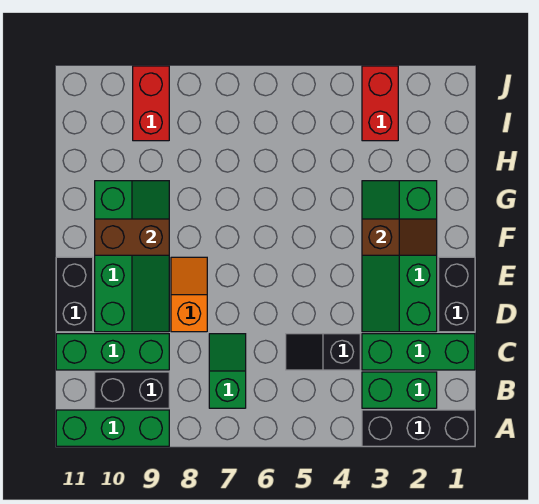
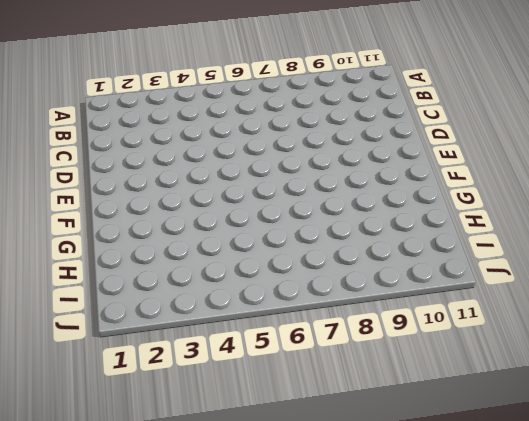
none -> black 1x3 brick [362,410,475,446]
none -> green 1x3 brick [56,410,169,446]
none -> green 1x2 brick [362,372,437,408]

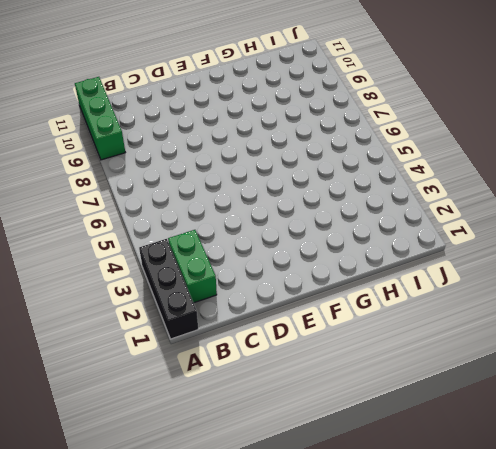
none -> green 1x2 slope [209,334,246,408]
none -> black 1x2 brick [95,372,169,408]
none -> green 1x3 brick [362,334,475,370]

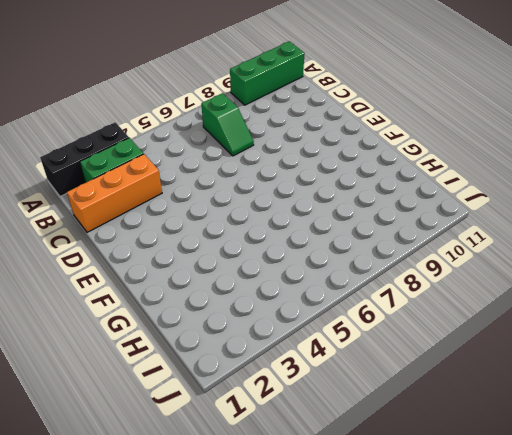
orange 1x3 brick [67,154,162,232] -> green 1x3 brick [362,334,475,370]
none -> black 1x2 brick [95,372,169,408]
none -> black 1x2 slope [286,334,360,370]
none -> green 1x3 brick [56,334,169,370]

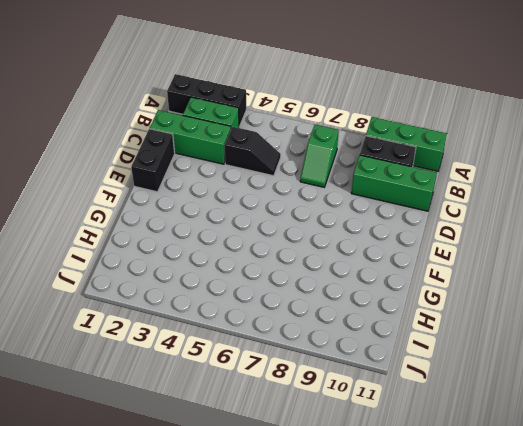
none -> green 2x4 slope [362,181,437,332]
none -> orange 1x2 slope [171,257,207,332]
none -> green 2x4 slope [95,181,169,332]

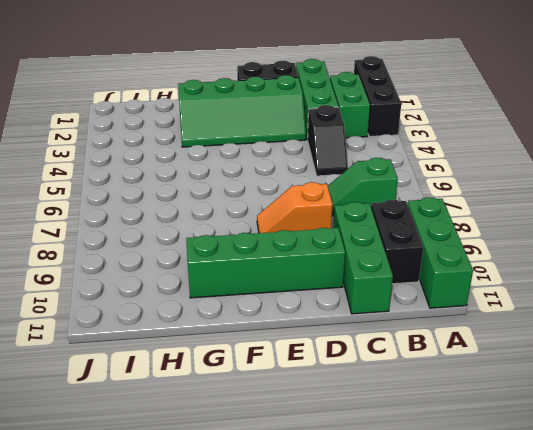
none -> black 1x2 brick [56,257,93,332]
none -> red 1x2 brick [362,66,398,141]
none -> red 1x2 brick [133,66,169,141]

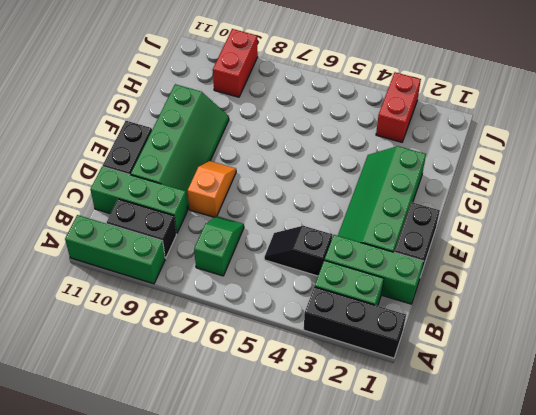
none -> brown 1x2 slope [362,219,437,255]
none -> brown 1x2 brick [95,219,169,255]

